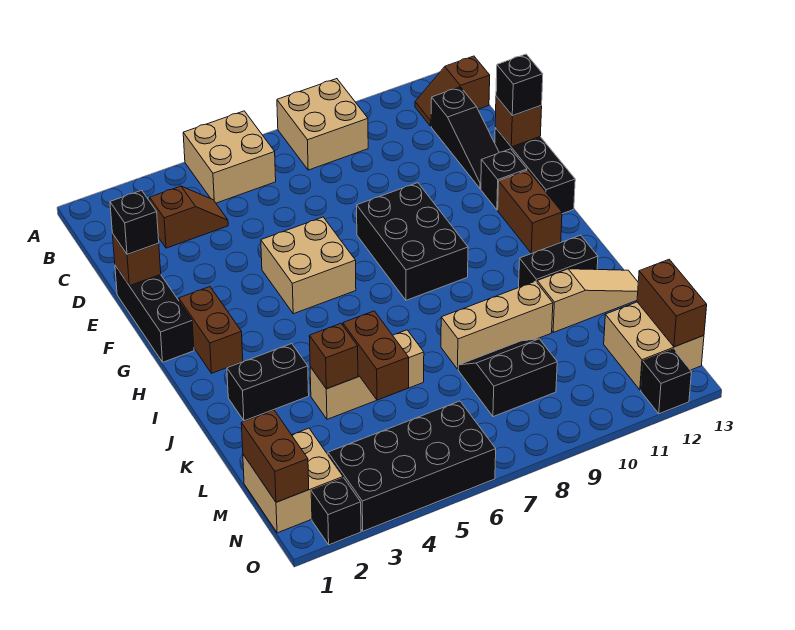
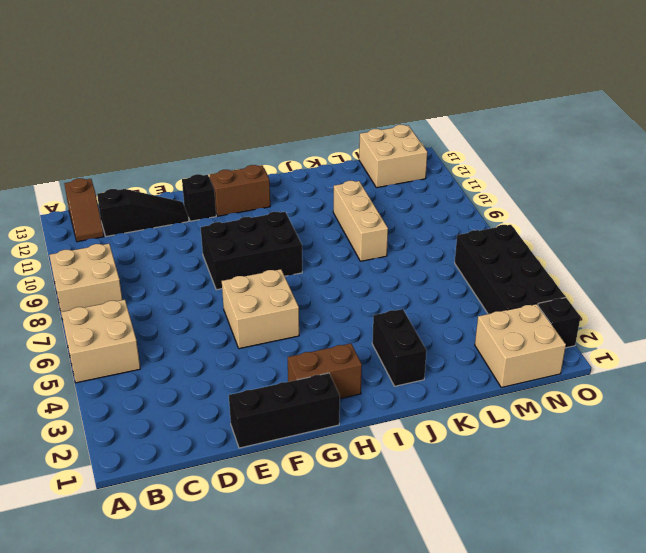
none -> brown 1x2 slope [150,186,228,248]
none -> black 1x3 brick [495,128,575,214]
none -> black 1x2 brick [519,235,598,287]
none -> tan 1x3 brick [310,330,424,419]

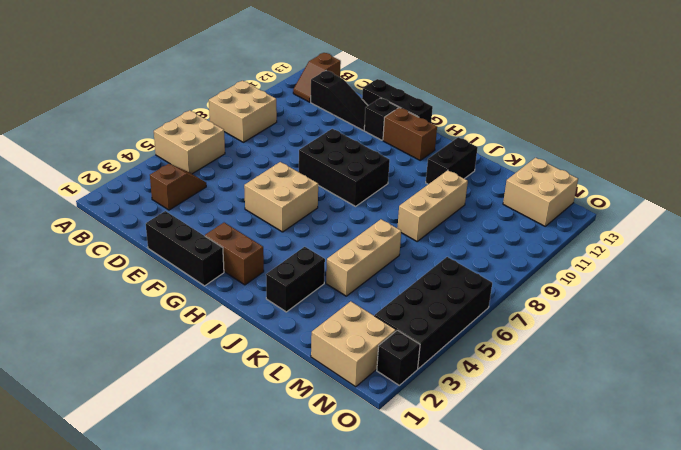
none -> tan 1x3 slope [537,269,638,333]
none -> black 2x2 slope [458,339,557,417]
none -> black 1x1 brick [641,349,691,414]
none -> brown 1x1 brick [113,235,161,286]

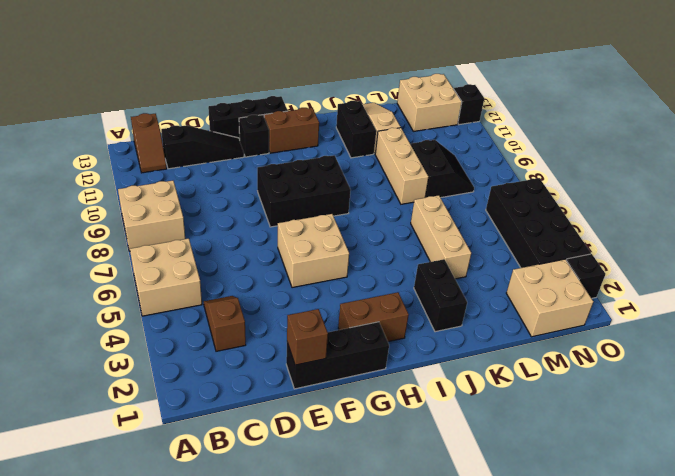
black 2x2 slope [411,140,474,198] -> black 2x2 slope turned to [458,339,557,417]
none -> brown 1x1 brick [495,96,542,147]
none -> brown 1x1 brick [309,324,358,389]
none -> brown 1x2 brick [343,311,409,400]
none -> brown 1x2 brick [241,410,309,502]

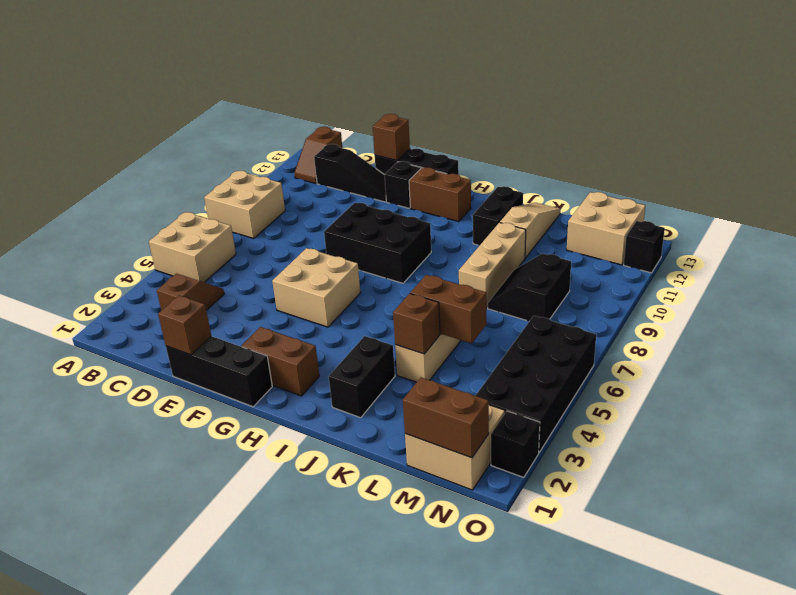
none -> brown 1x2 brick [637,259,707,347]
none -> black 1x1 brick [110,190,159,255]
none -> black 1x1 brick [496,54,543,116]

